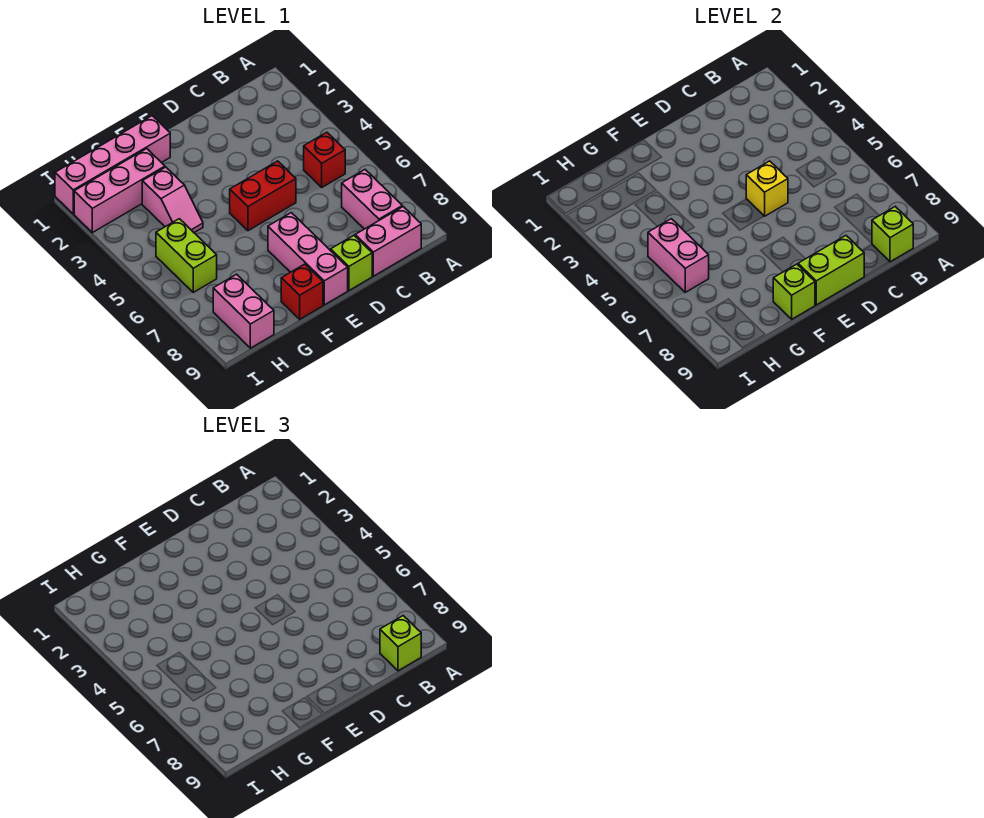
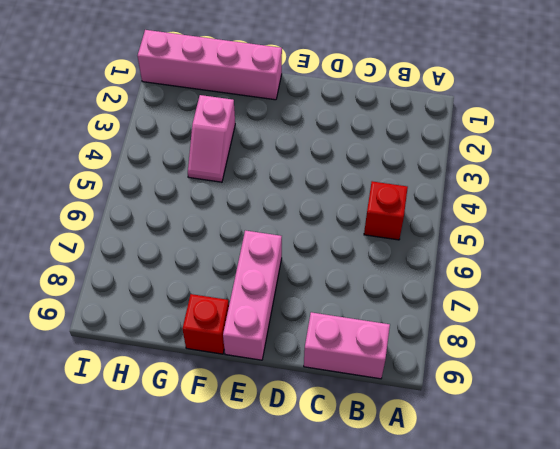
none -> pink 1x2 brick [342,170,402,229]
none -> red 1x2 brick [230,161,296,231]
none -> lime 1x1 brick [331,236,372,290]

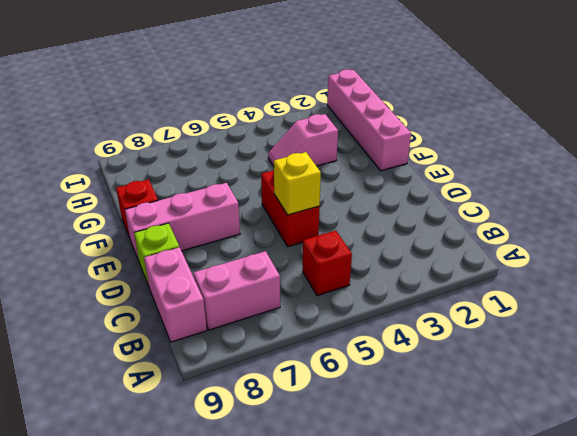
none -> pink 1x3 brick [74,149,165,233]
none -> lime 1x2 brick [156,219,217,292]
none -> pink 1x2 brick [213,274,274,348]

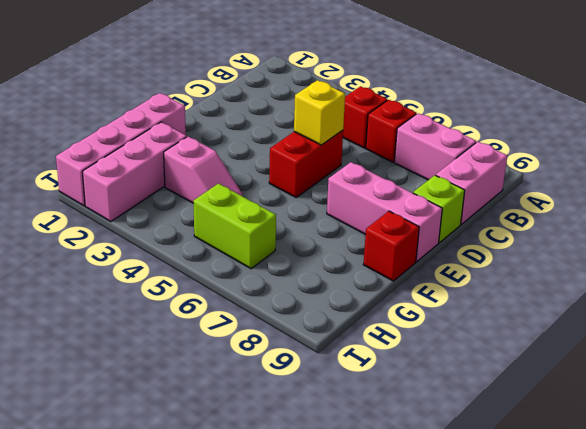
red 1x1 brick [366,100,416,162] -> none
none -> pink 1x2 brick [213,274,274,348]
none -> lime 1x1 brick [872,207,913,262]
none -> lime 1x2 brick [798,236,864,305]

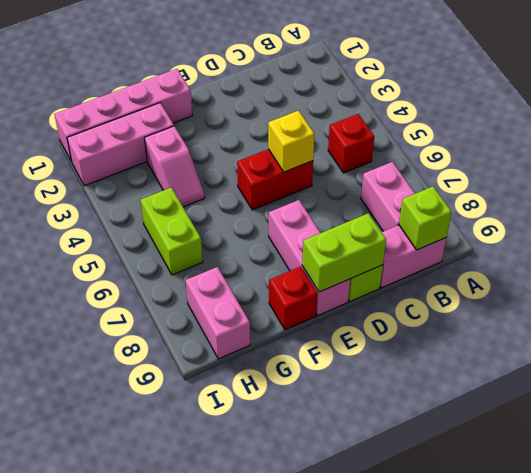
none -> lime 1x1 brick [773,264,815,319]
none -> pink 1x2 brick [648,219,709,292]
none -> lime 1x1 brick [380,616,421,671]

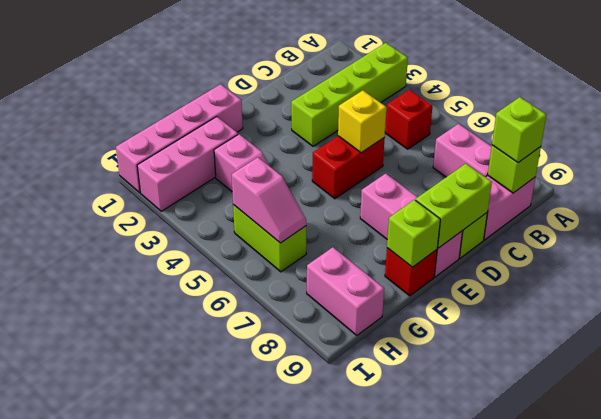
lime 1x4 brick [291,43,408,146] -> none
pink 1x2 slope [232,157,306,243] -> pink 1x2 brick [648,219,709,292]

